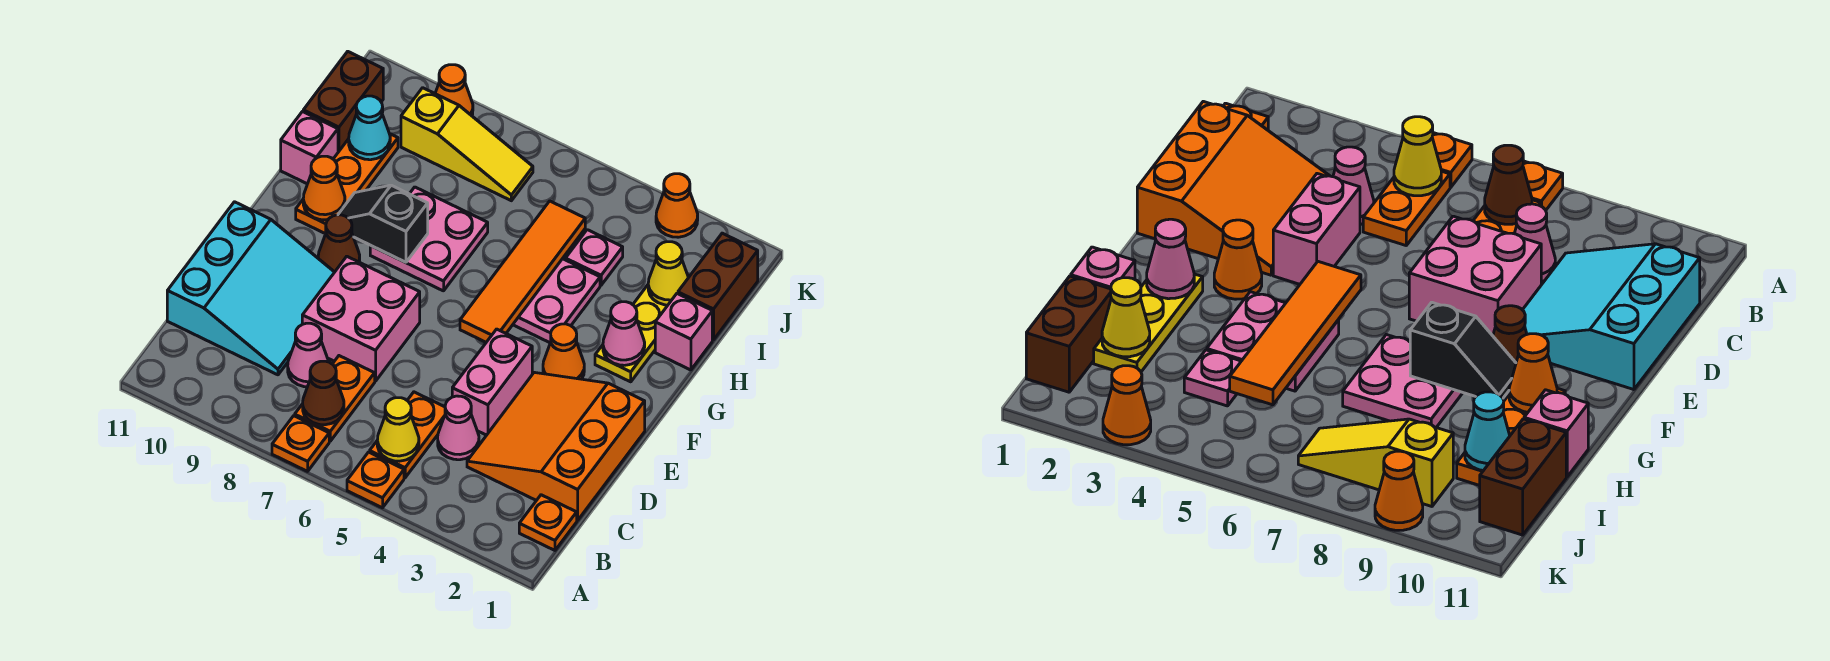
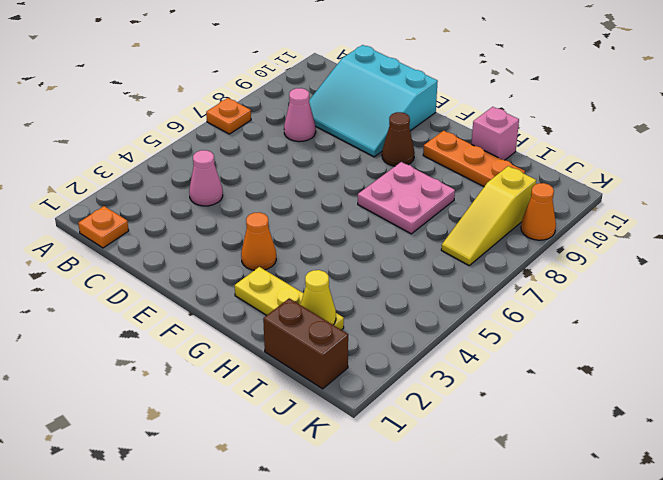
none -> orange 1x1 plate [347,452,404,508]
none -> orange 1x2 plate [370,392,445,478]
none -> orange 1x2 plate [295,356,375,441]
none -> orange 3x3 slope [467,372,645,520]

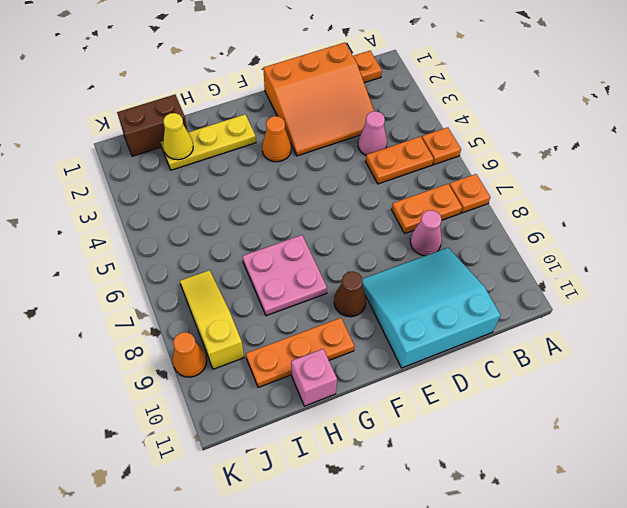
none -> pink 1x2 brick [452,329,532,435]
none -> pink 2x2 brick [302,257,420,381]
none -> pink 2x2 plate [513,259,600,343]
none -> pink 1x1 brick [655,294,712,370]

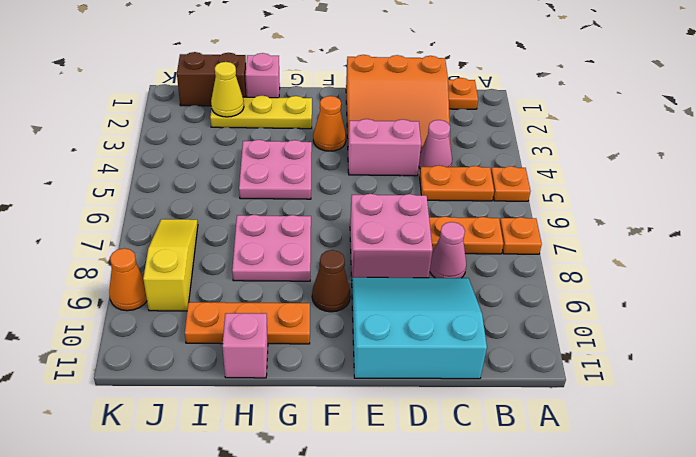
none -> pink 1x1 plate [566,230,623,285]
none -> brown 1x2 brick [303,51,383,152]
none -> orange 1x1 cone [656,174,698,237]
none -> yellow 1x1 cone [377,398,419,461]

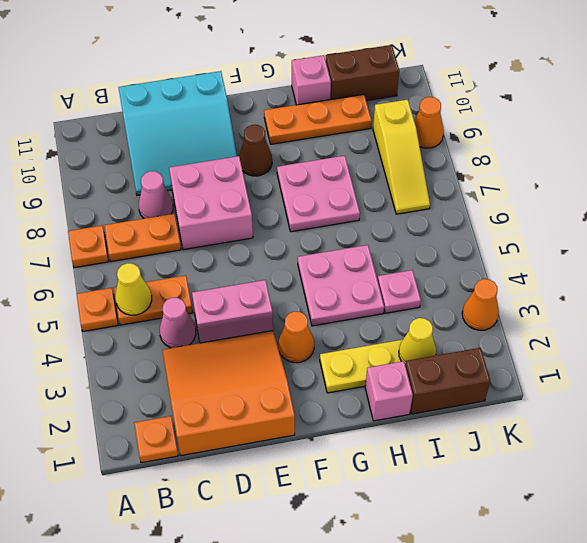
none -> brown 1x1 cone [303,361,344,425]
none -> orange 1x4 tile [460,201,585,342]
none -> pink 1x1 cone [603,302,645,365]
none -> black 1x2 slope [338,185,428,262]

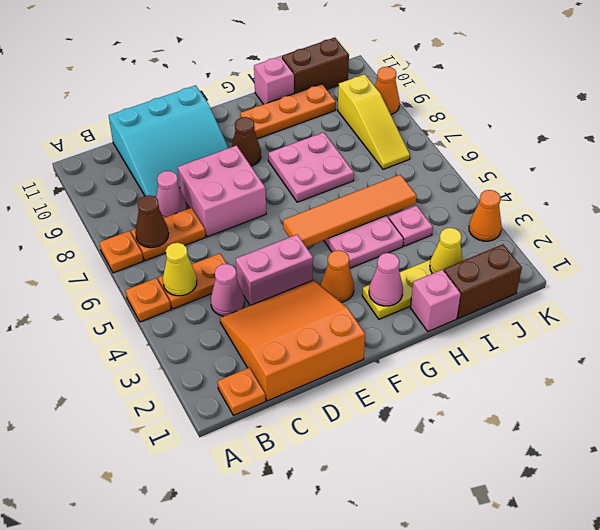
none -> black 1x2 slope [338,185,428,262]
none -> orange 1x1 cone [303,156,345,220]
none -> cyan 1x1 cone [349,96,390,160]

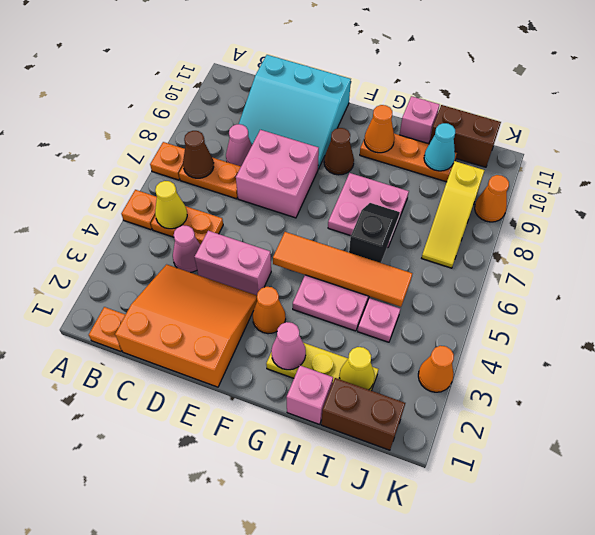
black 1x2 slope [349,203,400,263] -> black 1x2 slope moved to [338,185,428,262]

